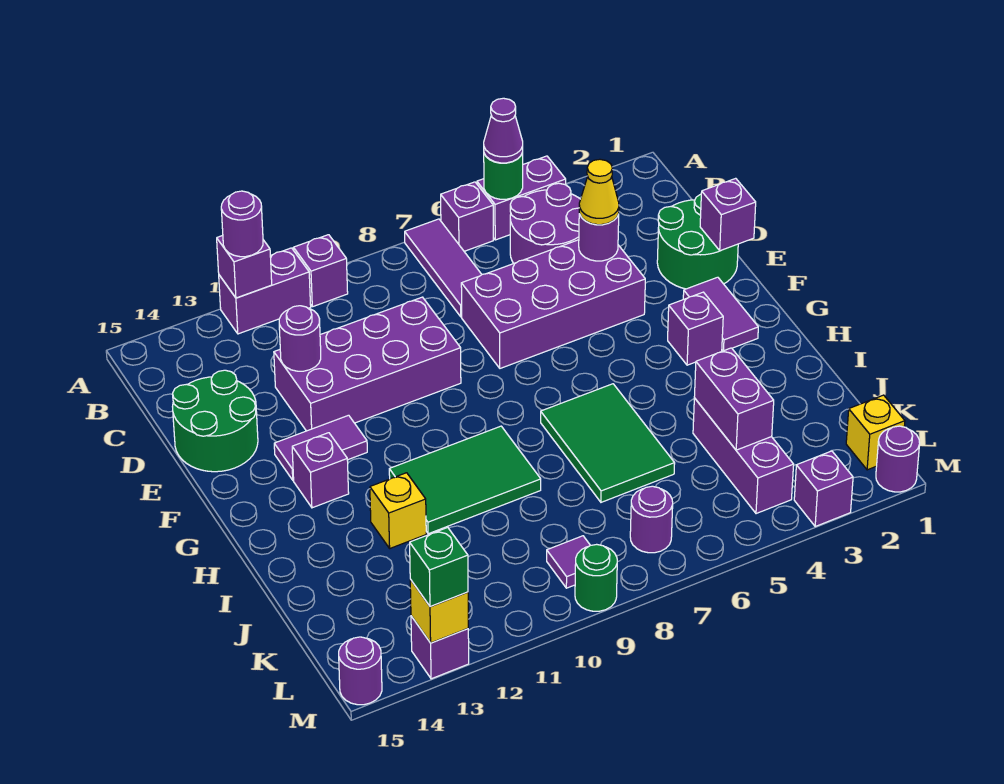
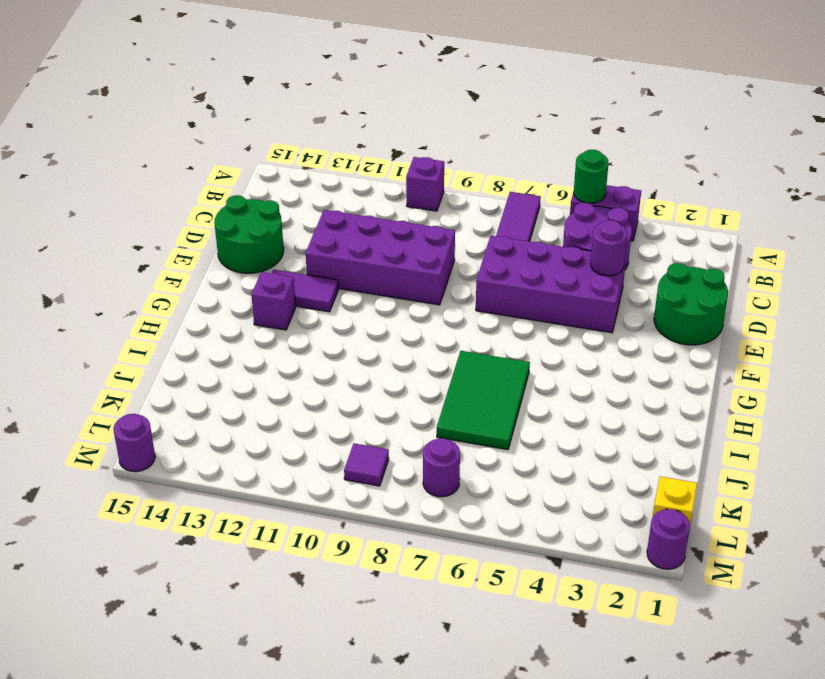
none -> purple 1x1 brick [441,182,493,251]
none -> purple 1x2 brick [219,248,311,334]
none -> purple 1x2 tile [683,277,758,351]
none -> purple 1x1 brick [668,292,723,365]

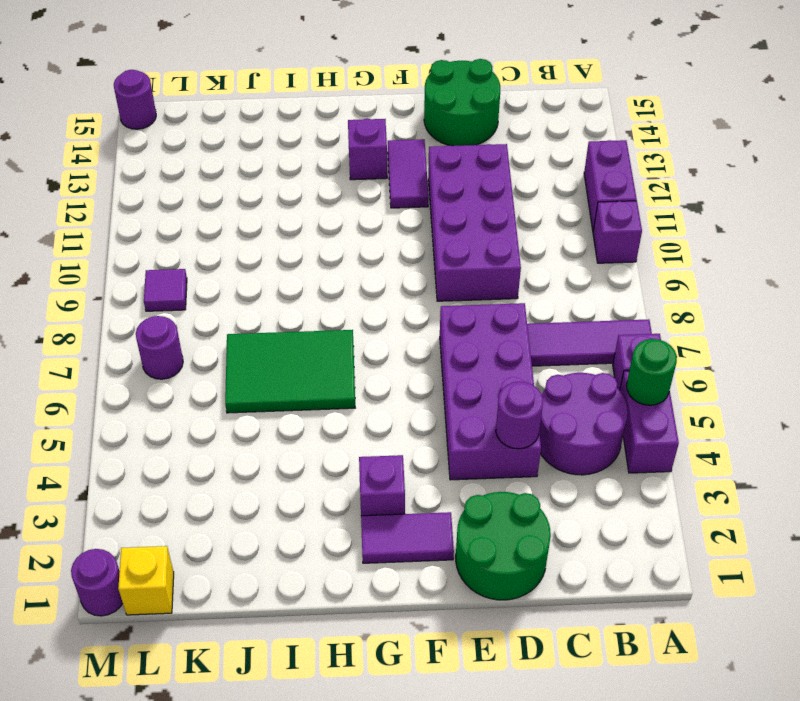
none -> green 2x3 tile [389,426,541,534]
none -> yellow 1x1 brick [370,473,426,548]
none -> purple 1x3 brick [693,398,794,514]
none -> purple 1x1 brick [794,451,853,526]

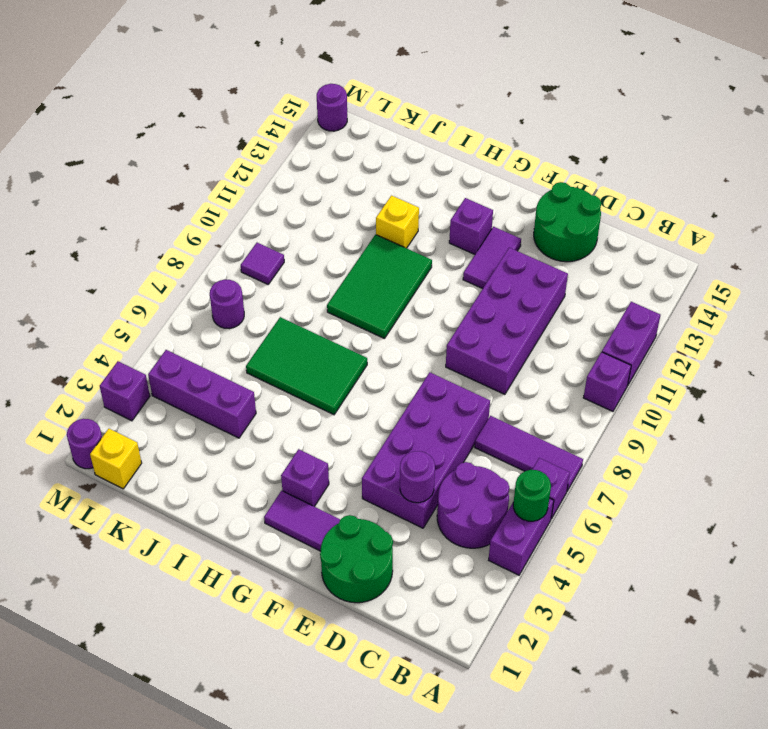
none -> green 1x1 round brick [575,544,617,611]
none -> purple 1x1 brick [411,616,469,679]
none -> purple 1x1 brick [217,236,272,298]
none -> purple 1x1 round brick [279,306,321,371]

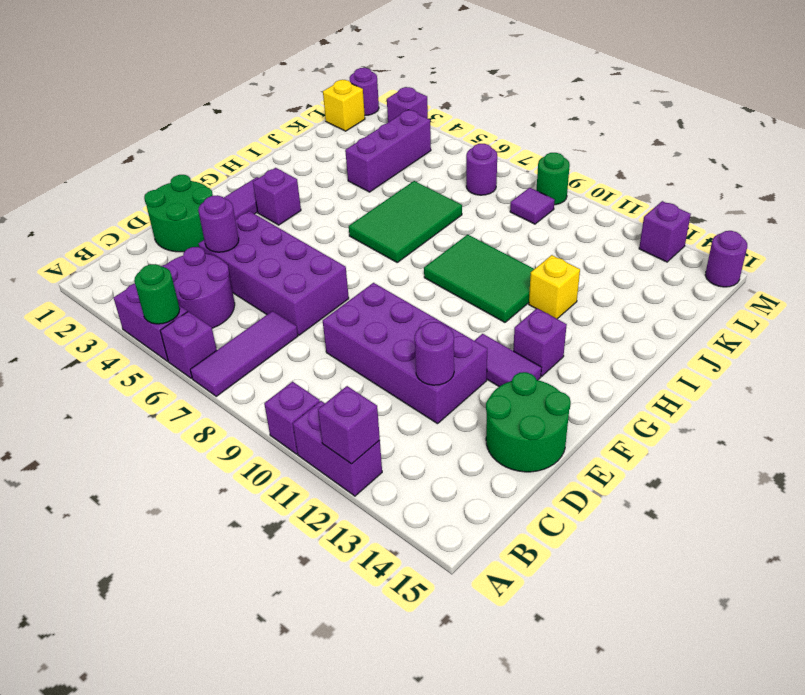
none -> purple 1x1 brick [700,178,756,251]
none -> purple 1x2 brick [694,348,774,450]
none -> yellow 1x1 brick [410,580,468,643]
none -> purple 1x1 cone [484,98,523,163]

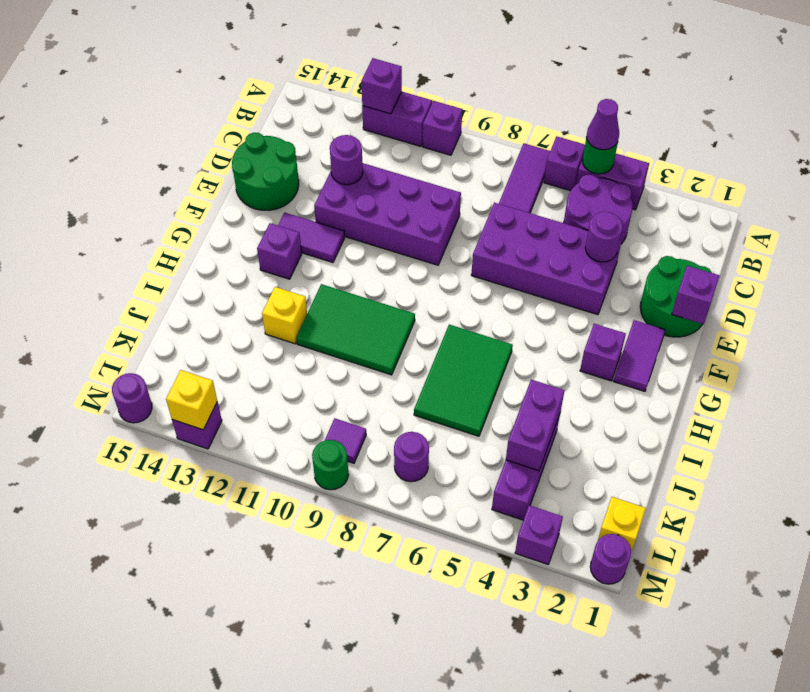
none -> purple 1x1 round brick [221,191,263,257]
none -> yellow 1x1 cone [579,159,619,225]
none -> green 1x1 brick [410,527,468,606]

